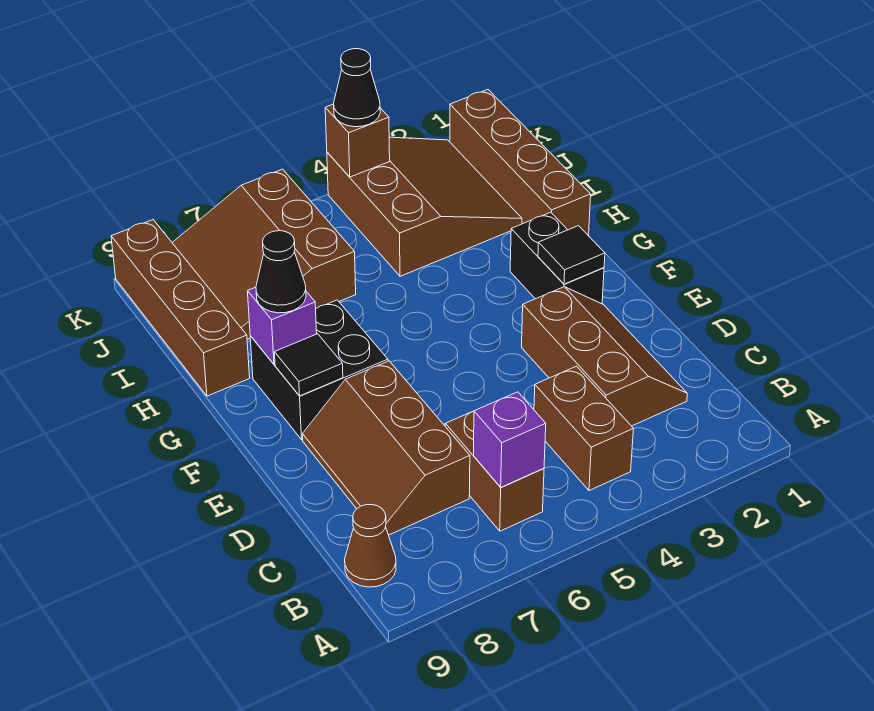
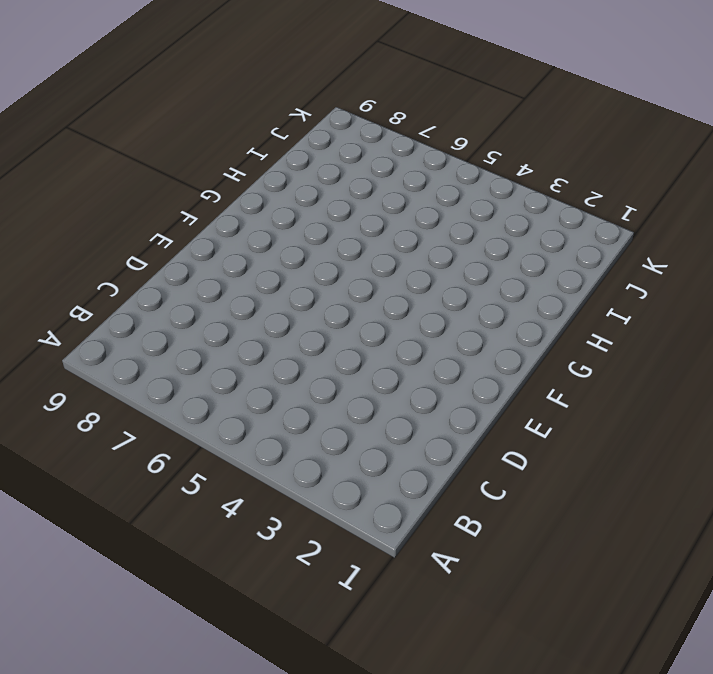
none -> brown 1x2 brick [534,366,634,491]
none -> brown 1x2 brick [445,411,544,531]
none -> brown 1x1 cone [345,505,396,587]

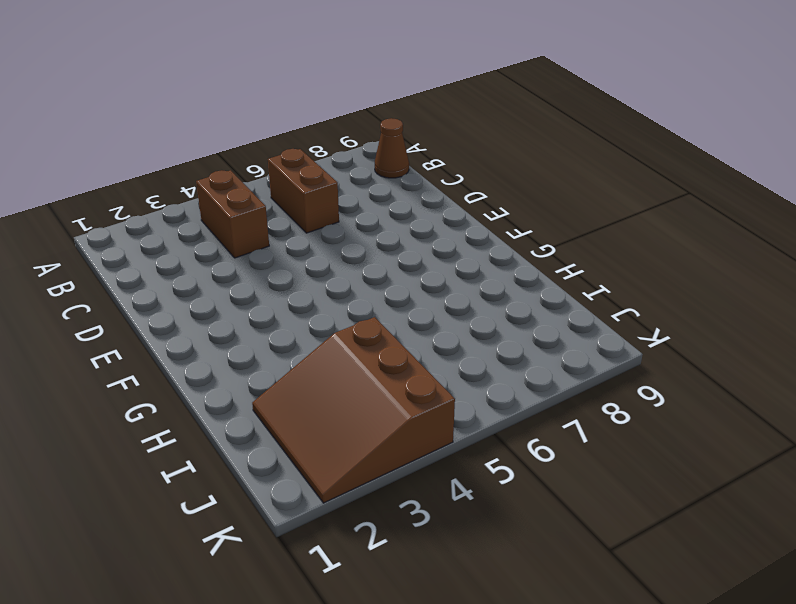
none -> brown 2x3 slope [522,287,687,426]
none -> brown 2x3 slope [303,361,470,535]
none -> black 1x2 brick [510,212,604,304]

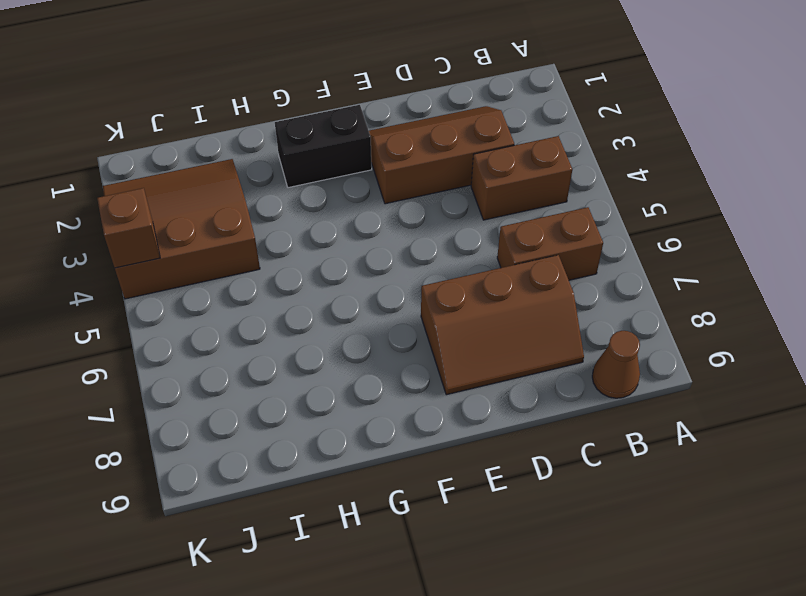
none -> black 2x2 brick [250,300,388,440]
none -> brown 1x4 brick [450,90,591,236]
none -> brown 1x4 brick [111,220,250,396]

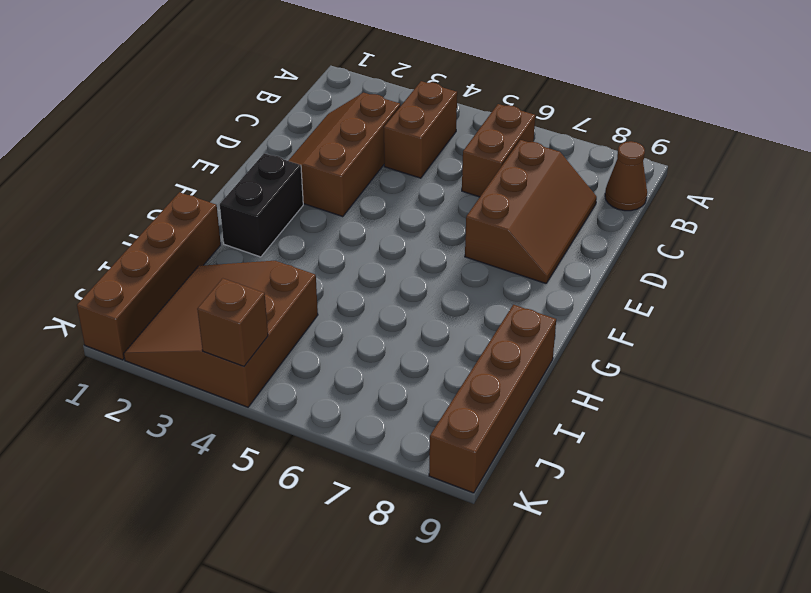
none -> black 2x2 brick [250,300,388,440]
none -> brown 3x3 slope [172,169,356,339]
none -> purple 1x1 brick [473,392,546,487]

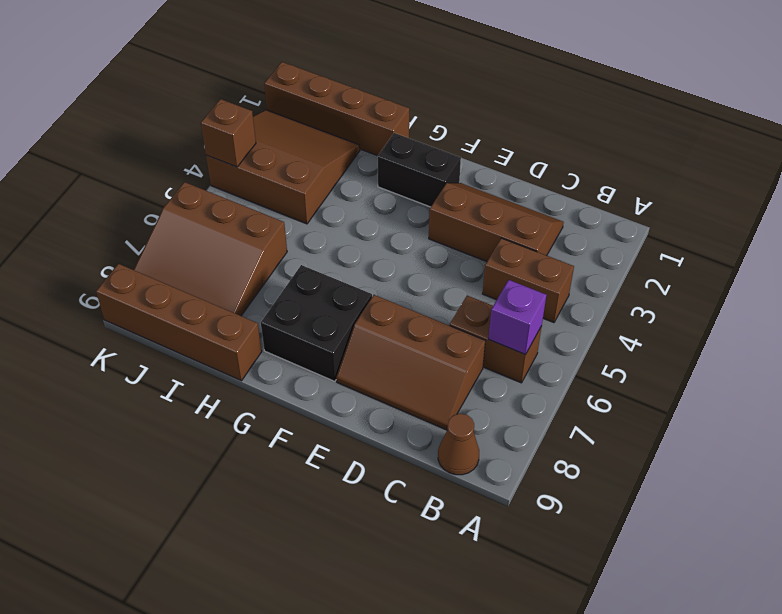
none -> black 1x1 tile [538,226,605,284]
none -> black 1x1 tile [275,334,343,396]
none -> purple 1x1 brick [248,287,317,364]

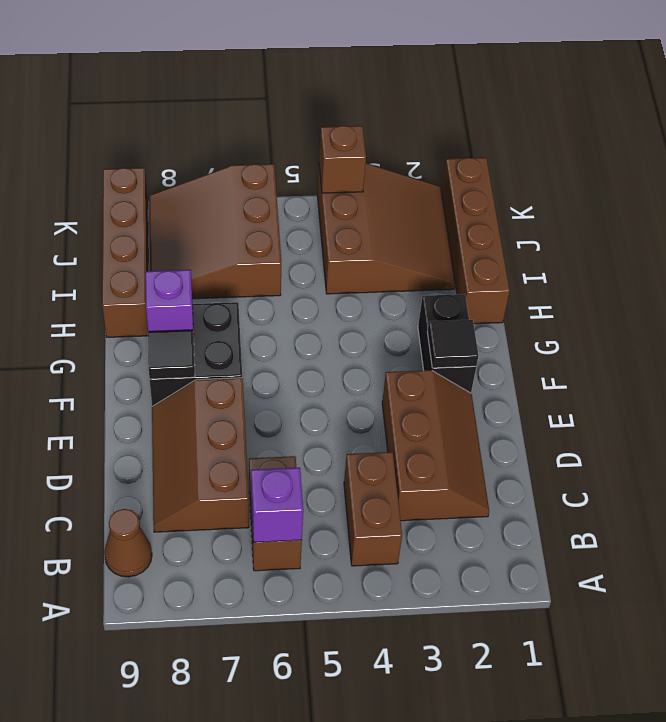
none -> black 1x1 cone [256,231,306,313]
none -> black 1x1 cone [334,49,380,127]

